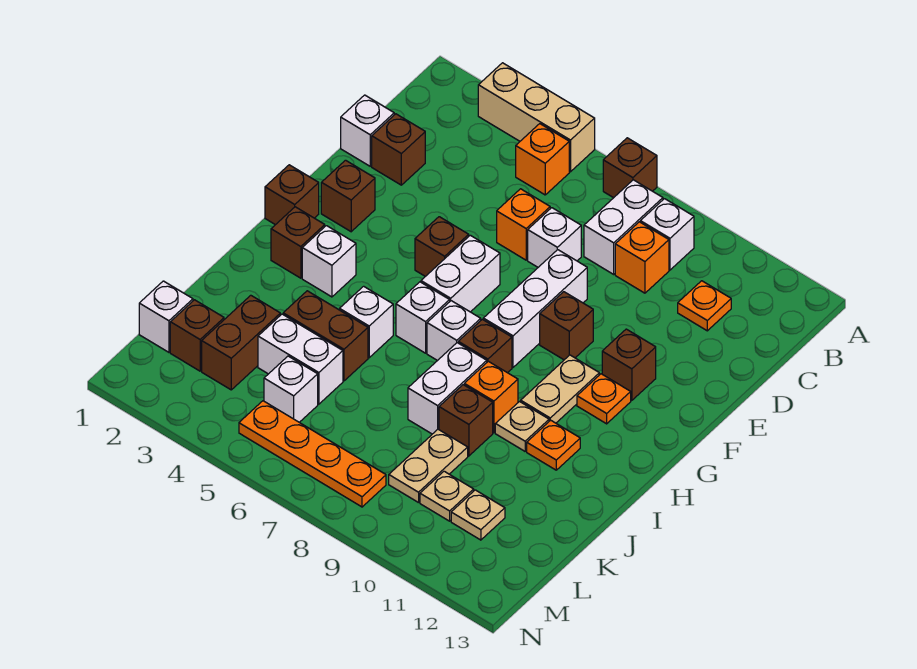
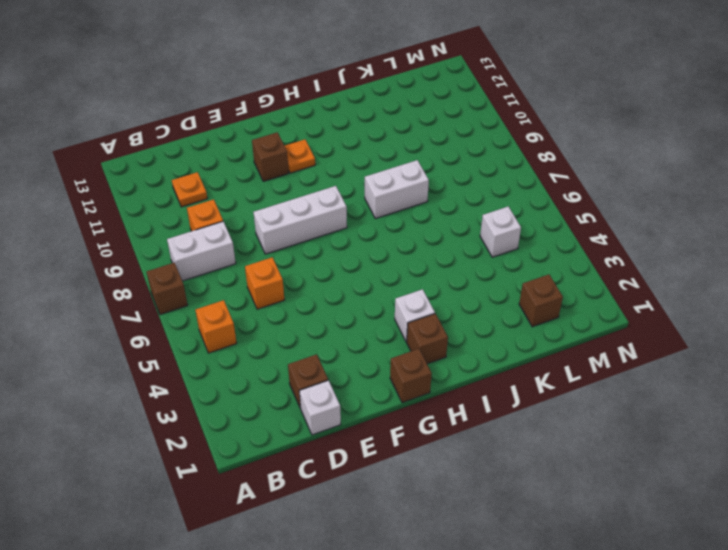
none -> tan 1x3 brick [478,63,595,172]
none -> white 1x1 brick [640,199,694,270]
none -> white 1x1 brick [528,208,581,267]
none -> brown 1x1 brick [321,160,375,232]

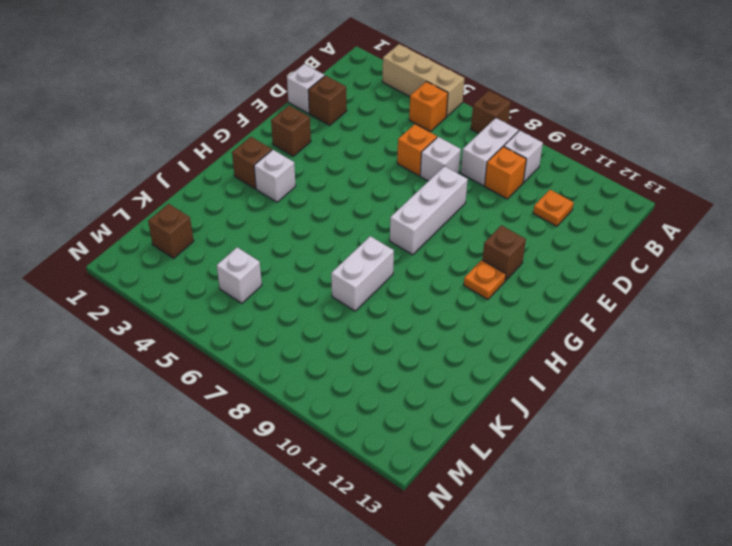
none -> brown 1x1 brick [415,217,469,276]
none -> white 1x2 brick [421,235,500,312]
none -> brown 1x1 brick [540,292,593,360]
none -> brown 1x1 brick [265,165,319,225]

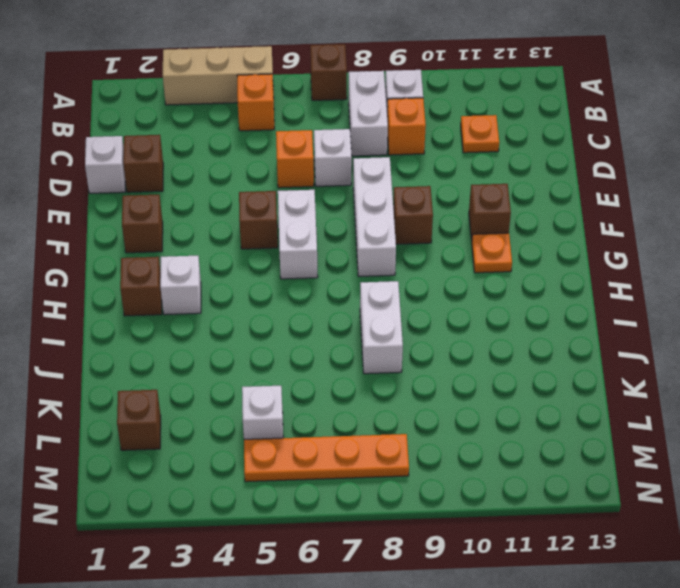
none -> brown 1x1 brick [265,165,319,225]
none -> tan 1x2 plate [521,355,599,423]
none -> white 1x1 brick [396,282,450,353]
none -> white 1x1 brick [427,301,481,361]

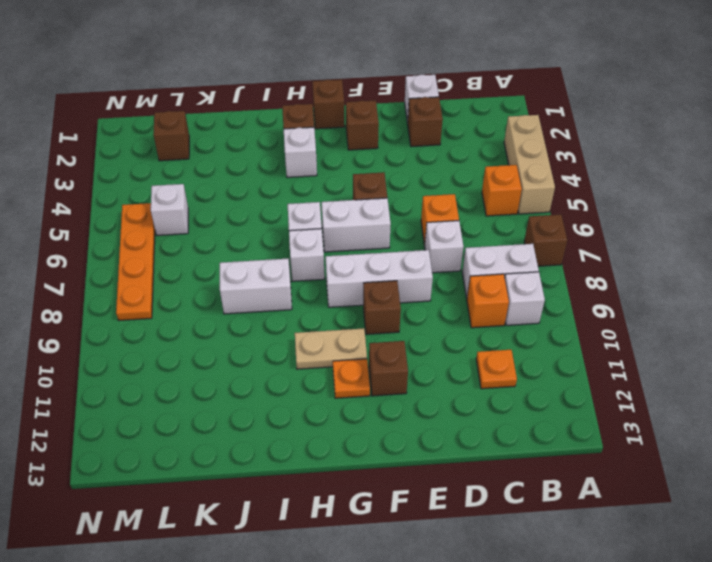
none -> brown 1x1 brick [458,319,512,373]
none -> white 1x1 brick [340,286,393,358]
none -> orange 1x1 brick [464,361,518,433]
none -> tan 1x1 plate [495,402,549,451]

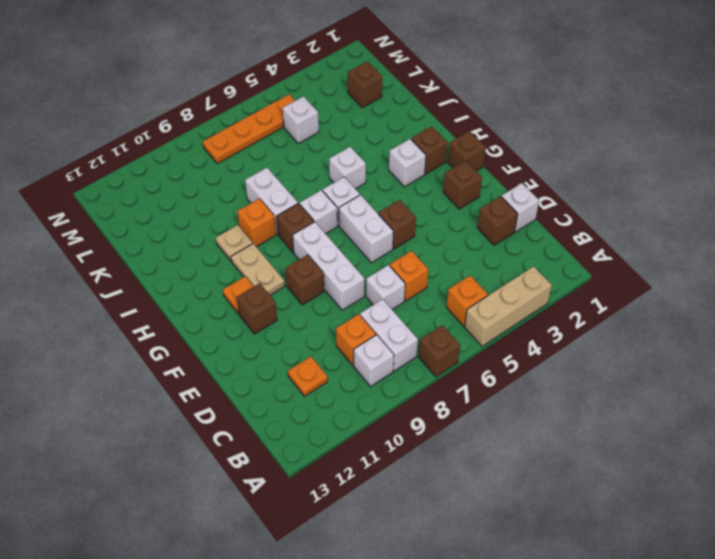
none -> orange 1x1 plate [527,420,580,470]
none -> brown 1x2 brick [283,291,368,381]
none -> brown 1x1 brick [439,385,493,456]
none -> brown 1x2 brick [202,295,280,390]

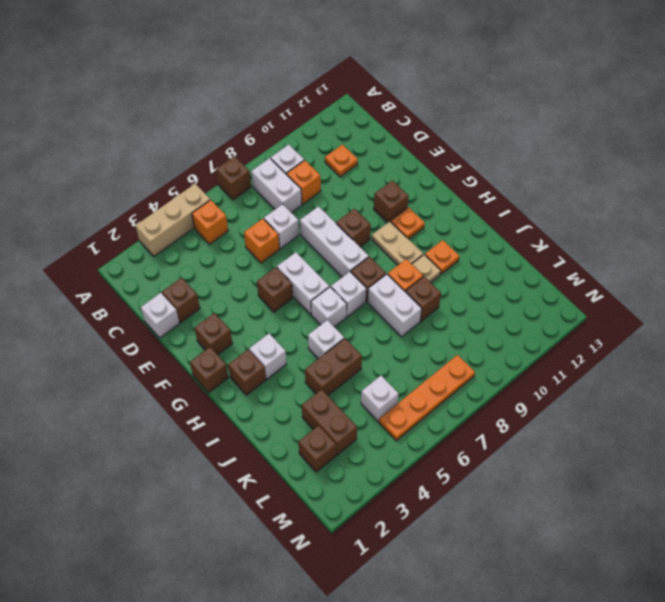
none -> white 1x2 brick [258,314,343,404]
none -> tan 1x2 plate [389,429,468,503]
none -> white 1x1 brick [139,281,193,352]
none -> tan 1x1 plate [420,471,474,521]

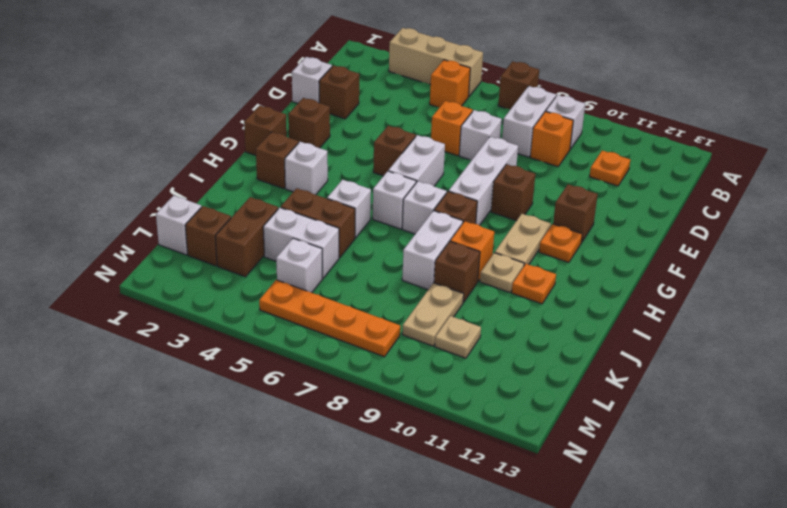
none -> tan 1x1 plate [451,490,505,540]

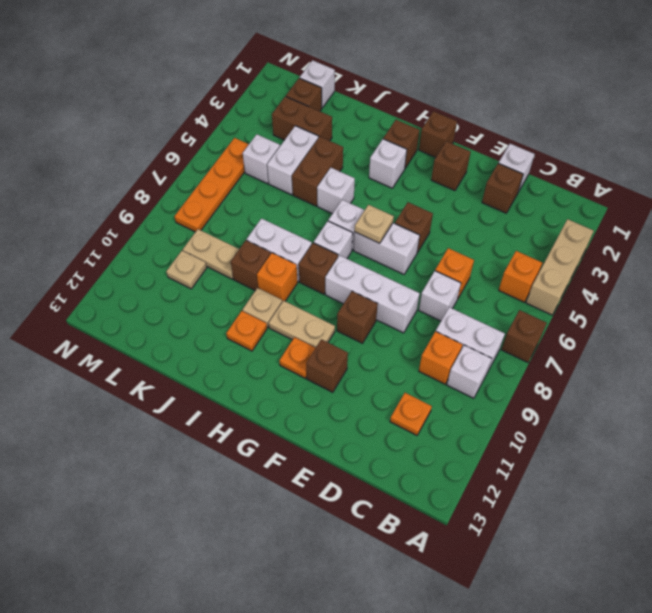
tan 1x1 plate [355,205,394,243] -> tan 1x1 plate moved to [451,490,505,540]

